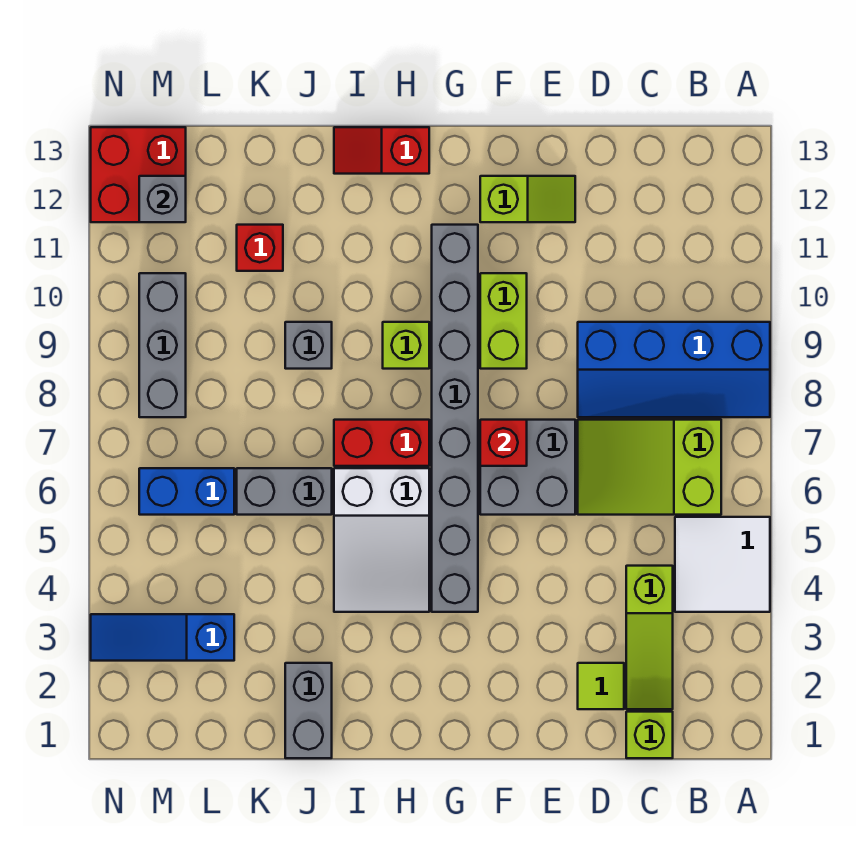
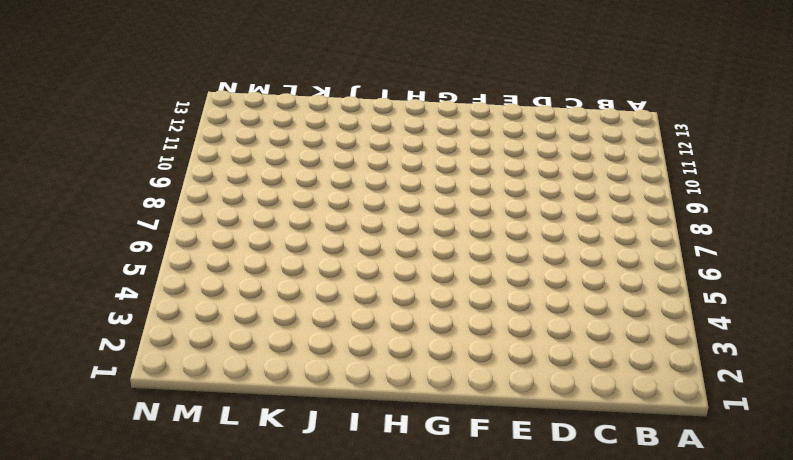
none -> white 2x2 tile [675,517,770,612]
none -> blue 2x4 slope [578,322,770,417]
none -> lime 2x3 slope [578,420,721,515]

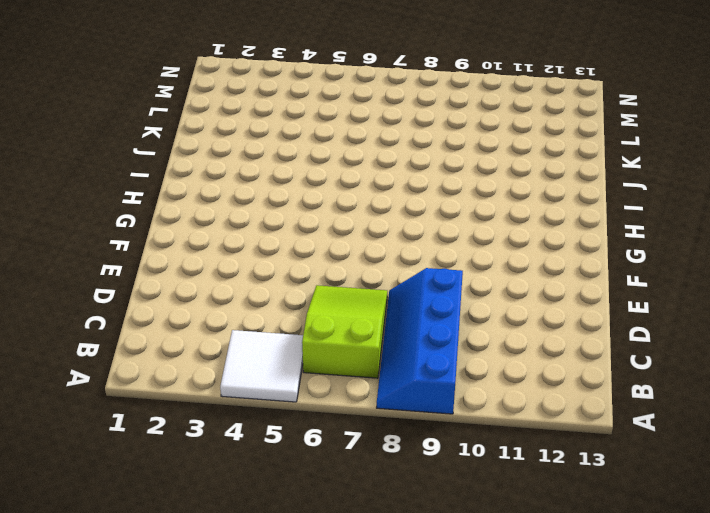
none -> lime 1x1 brick [626,712,673,758]
none -> lime 1x3 slope [626,566,673,709]
none -> lime 1x1 tile [578,663,624,709]

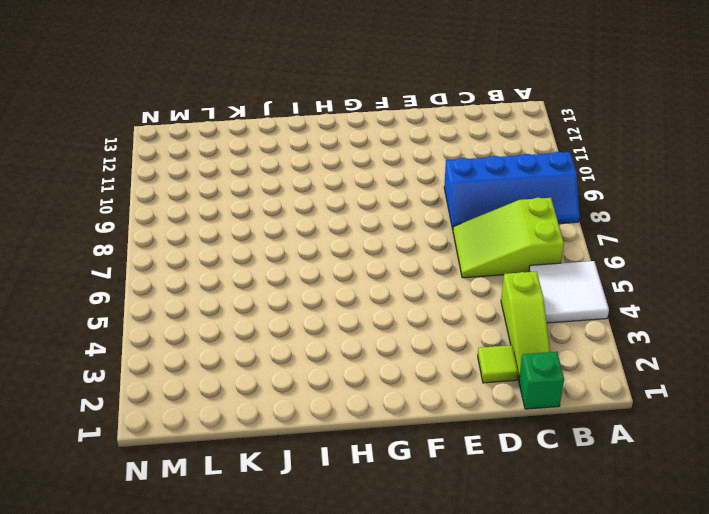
green 1x1 brick [519,352,564,409] -> lime 1x1 brick [626,712,673,758]
none -> grey 2x2 brick [480,420,575,515]
none -> lime 1x2 slope [480,176,575,222]
none -> lime 1x2 brick [480,273,527,369]

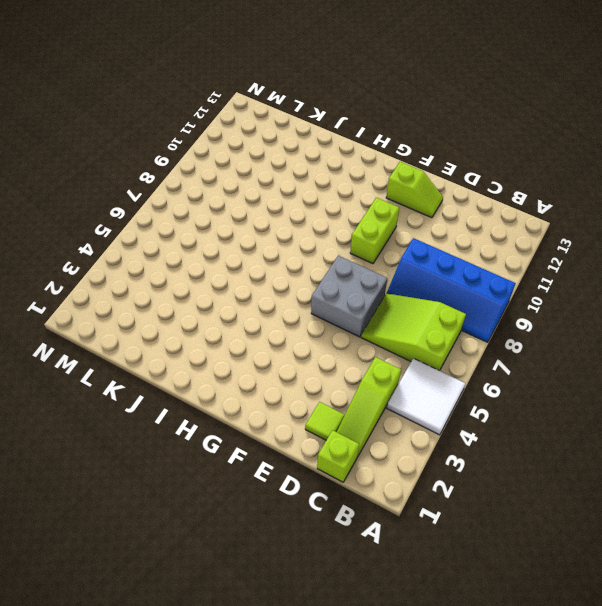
none -> grey 1x8 brick [432,225,478,612]
none -> white 2x3 slope [334,468,429,612]
none -> red 1x2 brick [334,420,429,466]

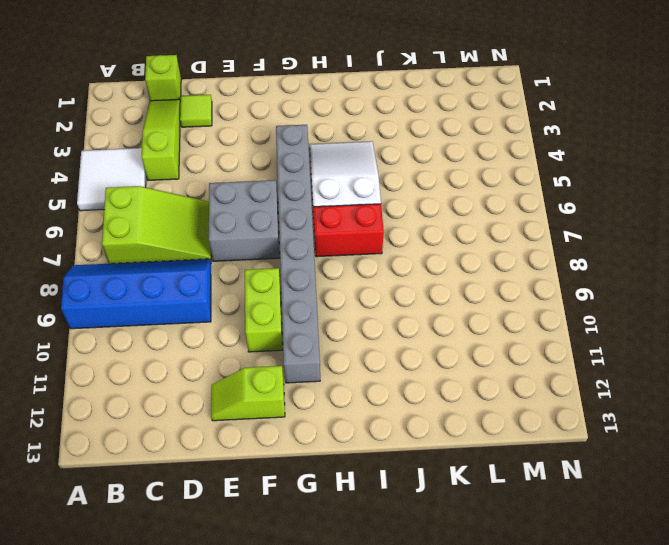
none -> lime 1x1 brick [383,322,429,369]
none -> red 1x2 slope [334,127,429,174]
none -> grey 1x2 brick [285,663,332,758]

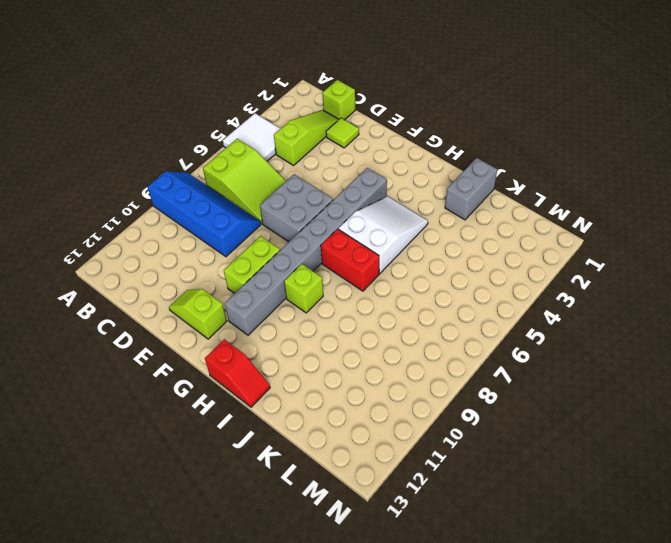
none -> grey 1x2 brick [237,468,332,515]
none -> grey 1x1 brick [285,322,332,369]
none -> red 1x1 brick [237,225,283,271]

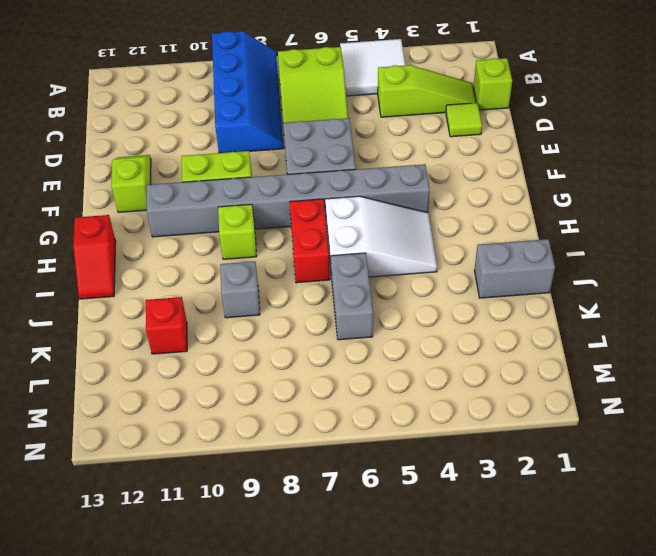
none -> blue 1x3 slope [91,614,234,661]
none -> blue 1x2 brick [139,468,234,515]
none -> grey 1x3 brick [139,273,186,417]

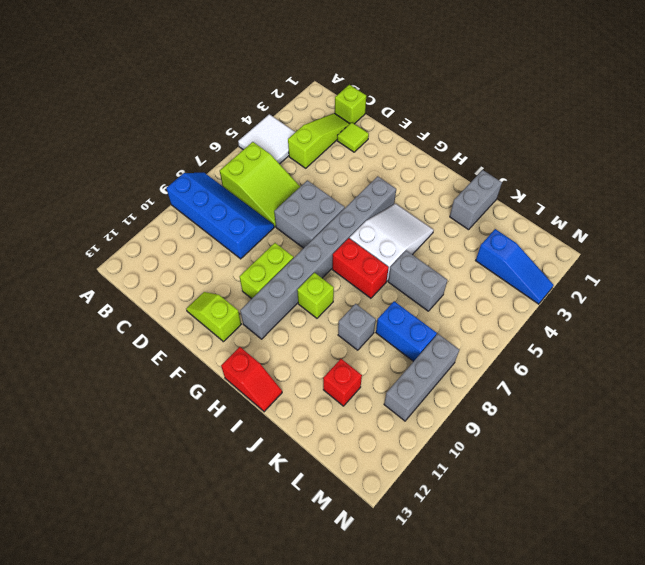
blue 1x2 brick [376,301,437,362] -> blue 1x2 brick moved to [139,468,234,515]
none -> red 2x2 brick [91,127,186,222]
none -> red 1x1 brick [480,420,527,466]
none -> grey 1x1 brick [139,176,186,222]

